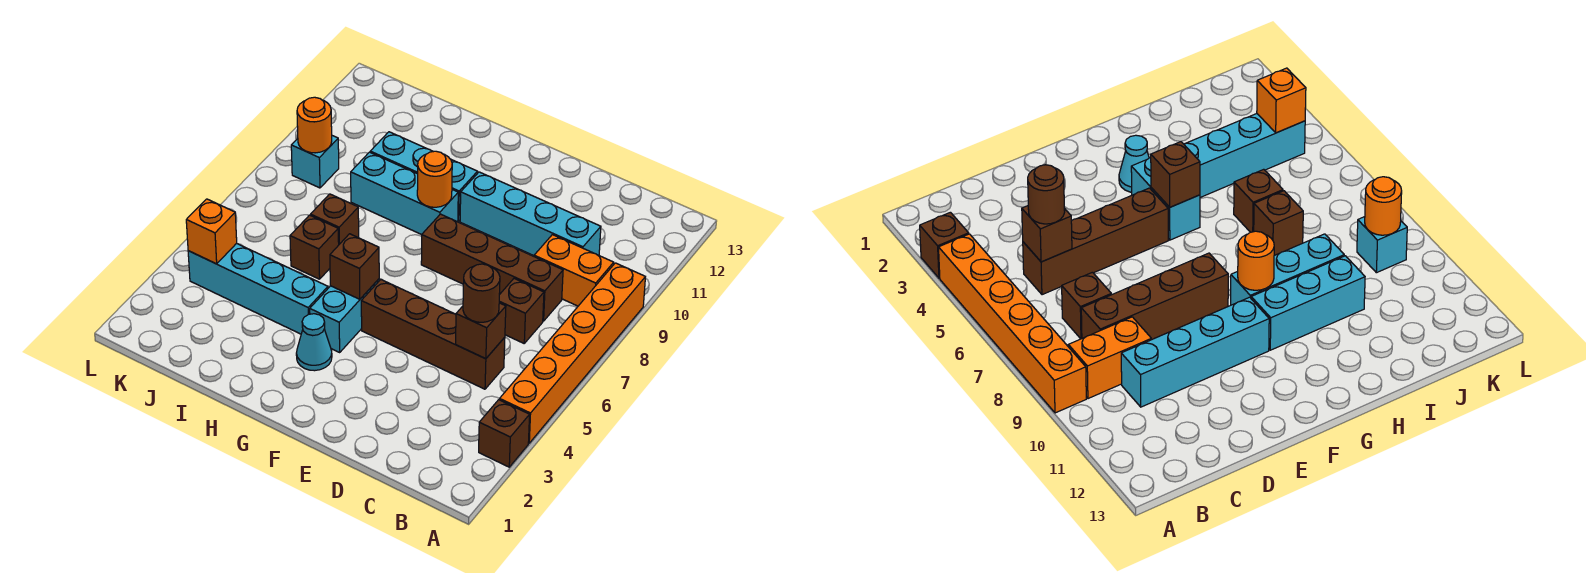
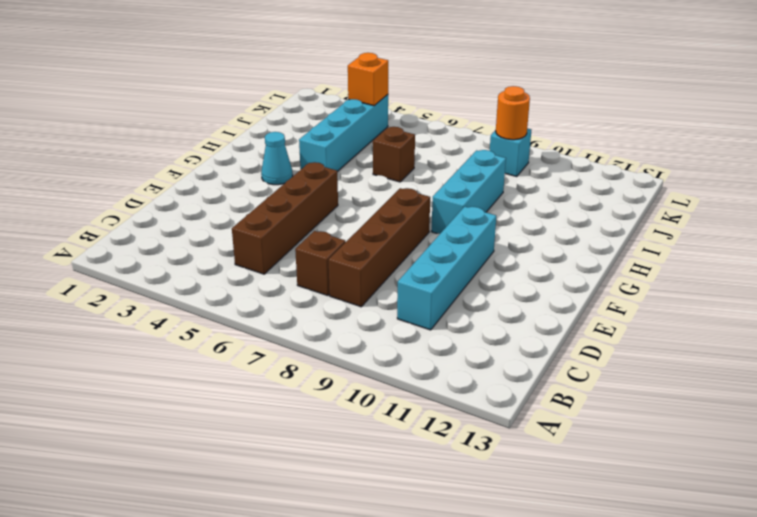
none -> brown 1x1 brick [479,400,530,467]
none -> orange 1x6 brick [500,263,645,443]
none -> orange 1x2 brick [534,235,614,306]

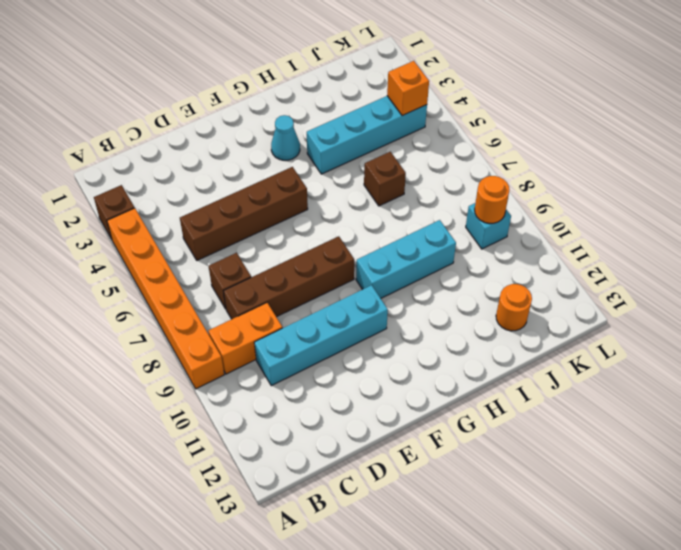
orange 1x1 round brick [496,284,532,331] -> orange 1x1 round brick moved to [417,151,452,207]
none -> cyan 1x2 brick [310,279,379,352]
none -> cyan 1x3 brick [370,132,477,221]
none -> brown 1x1 brick [311,194,359,244]

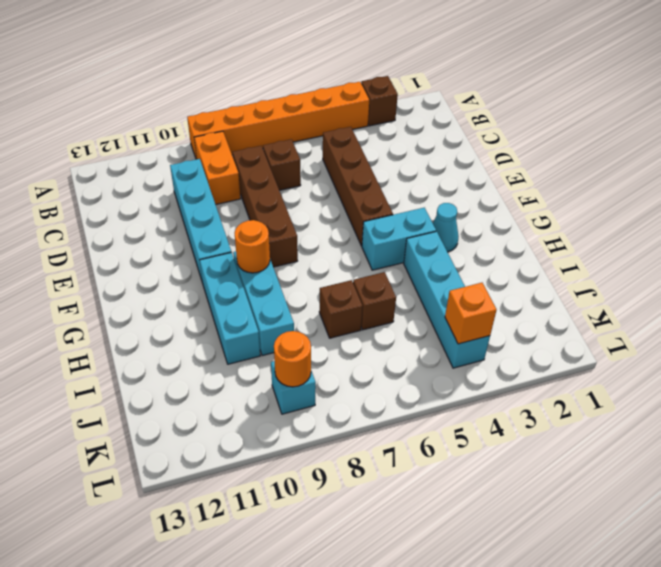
none -> brown 1x1 brick [456,303,506,359]
none -> brown 1x1 brick [330,234,379,299]
none -> brown 1x1 round brick [463,264,500,322]

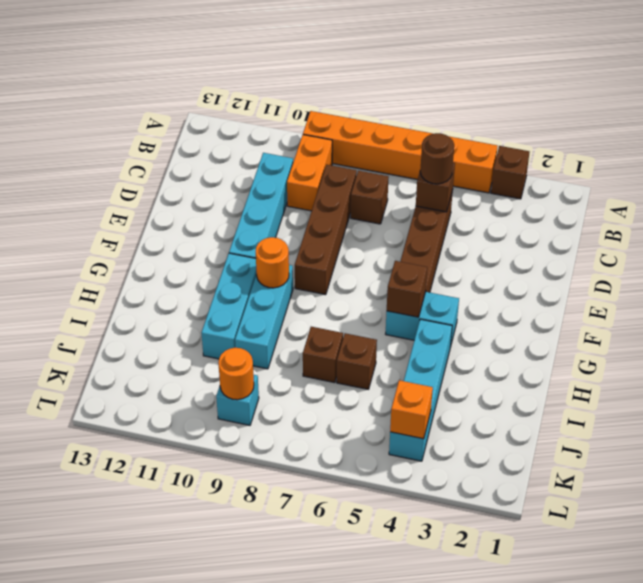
none -> cyan 1x1 cone [296,314,332,371]

